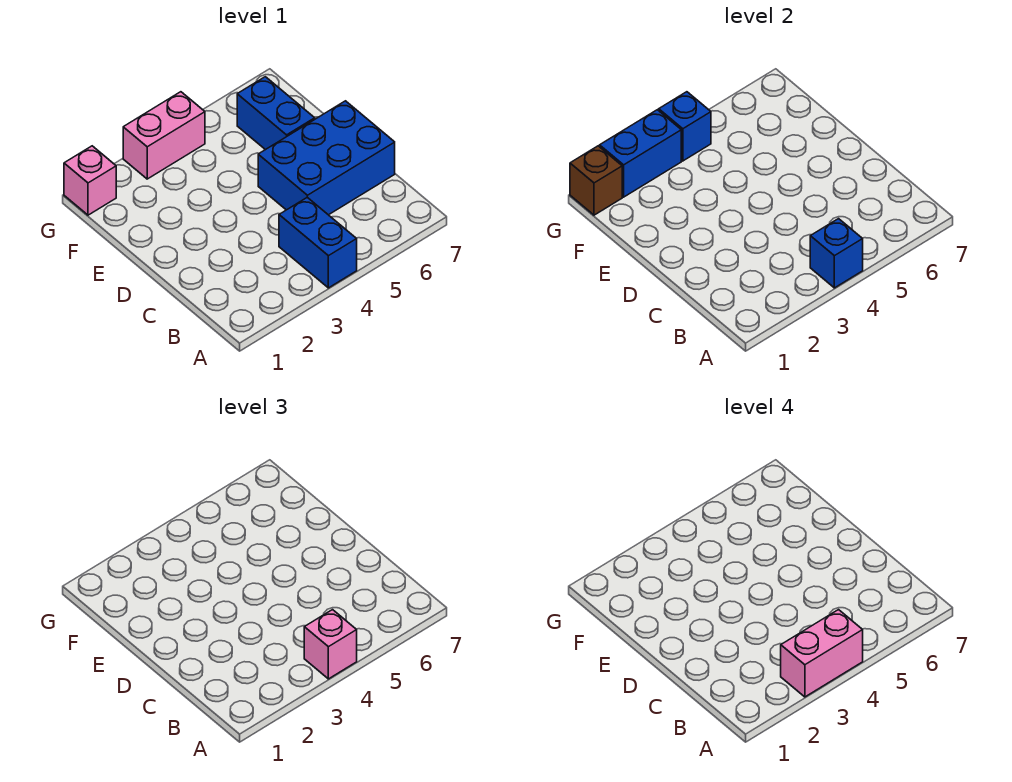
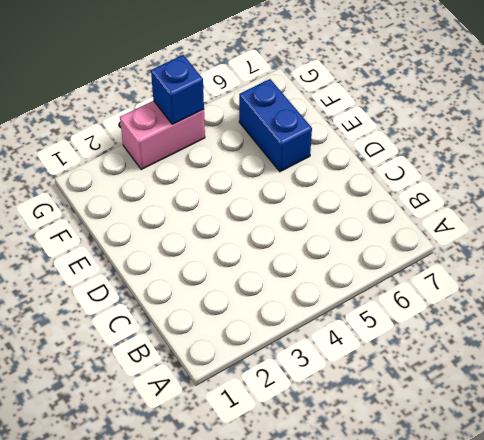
none -> blue 1x2 brick [279,197,357,288]
none -> blue 2x3 brick [258,101,395,215]

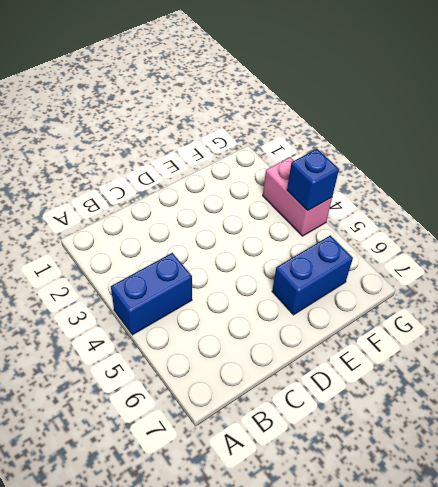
none -> blue 2x3 brick [258,101,395,215]
none -> pink 1x1 brick [64,146,116,215]

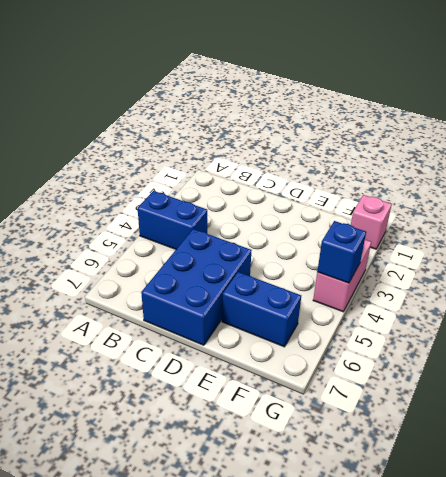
none -> blue 1x1 brick [810,219,863,288]
none -> brown 1x1 brick [570,146,622,215]

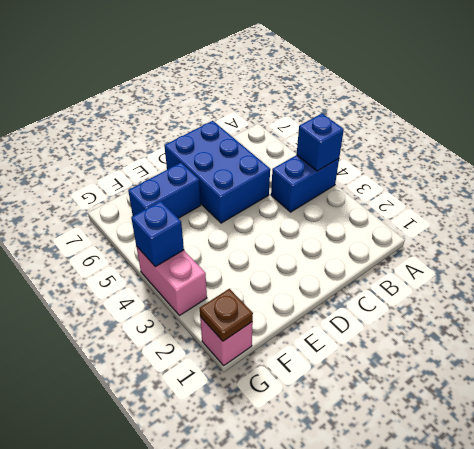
brown 1x1 plate [200,289,253,341] -> brown 1x1 brick [570,146,622,215]
none -> blue 1x2 brick [600,110,681,197]
none -> pink 1x1 brick [304,610,357,679]

